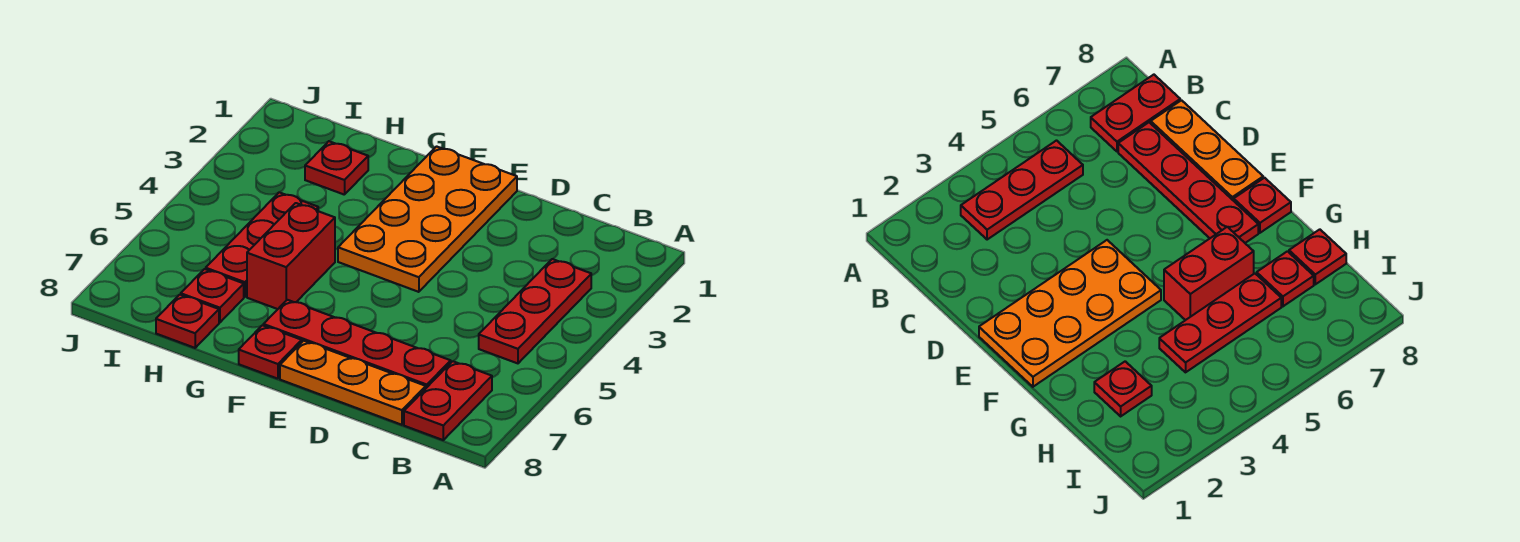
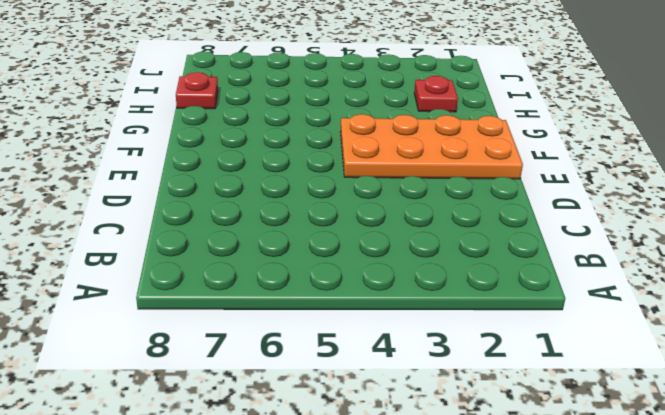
none -> red 1x3 plate [479,259,591,363]
none -> red 1x2 plate [404,361,492,440]

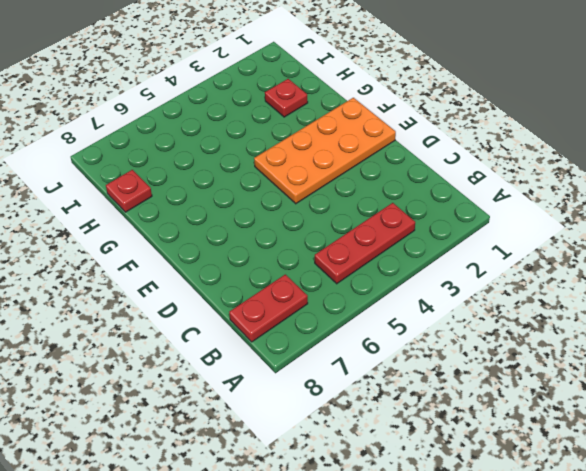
none -> red 1x4 plate [263,300,451,388]
none -> orange 1x3 plate [280,341,426,425]

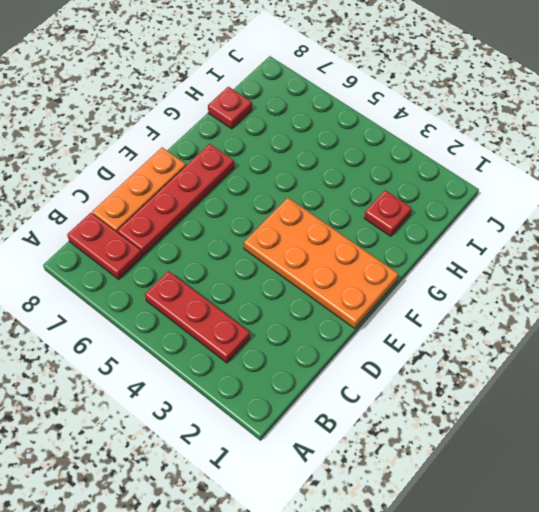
none -> red 1x1 plate [239,325,302,379]
none -> red 1x2 brick [247,203,335,309]

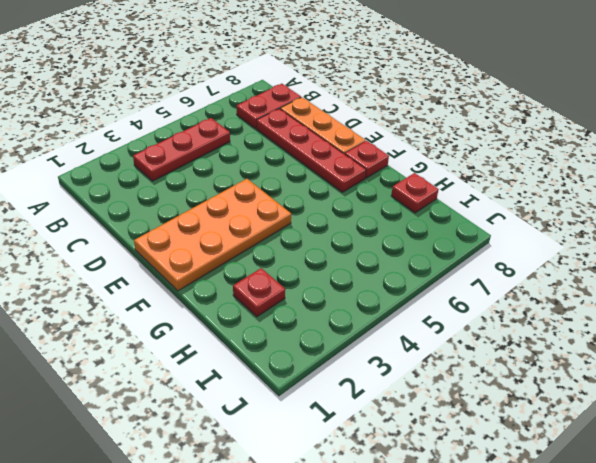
none -> red 1x2 brick [247,203,335,309]
none -> red 1x3 plate [206,192,318,297]

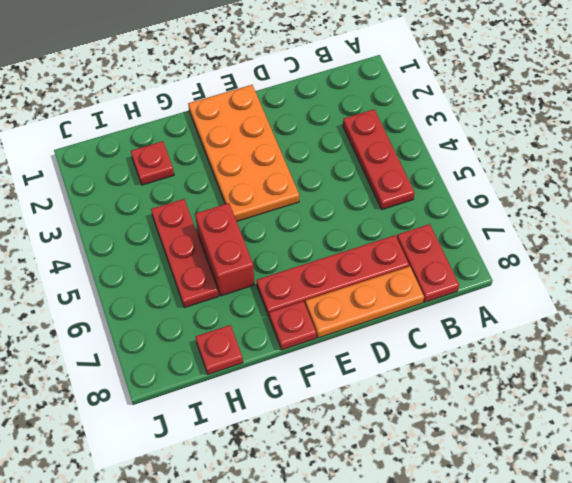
none -> red 1x1 plate [180,269,244,322]

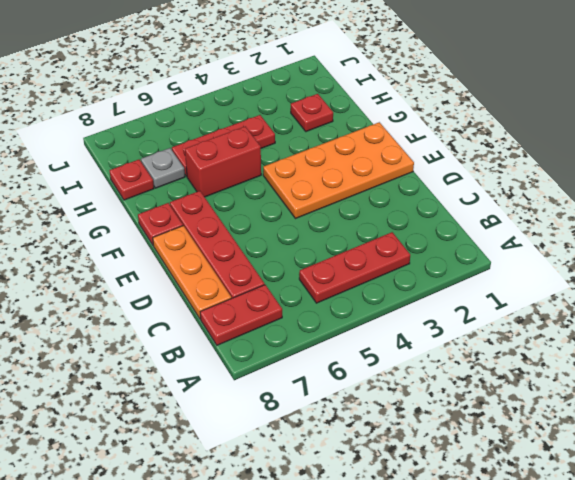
grey 1x1 plate [141,148,185,188] -> red 1x1 plate [180,269,244,322]

